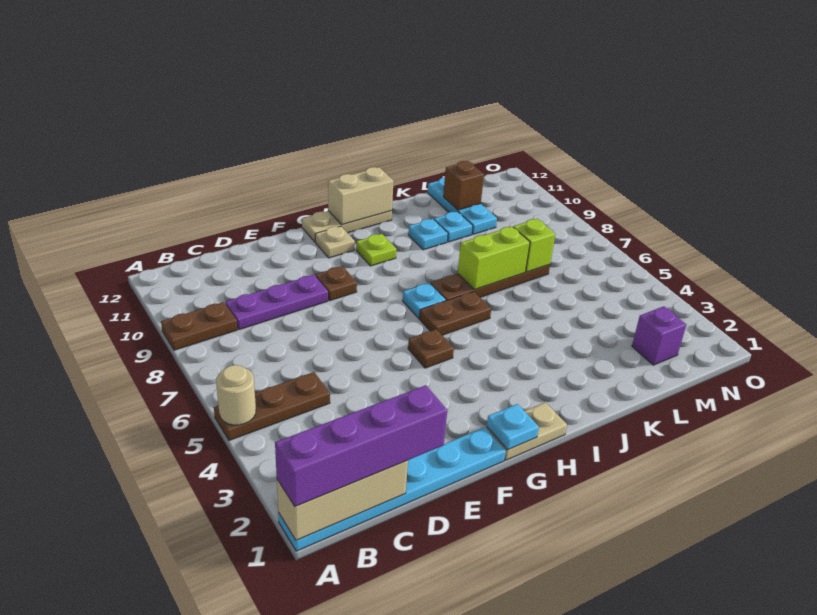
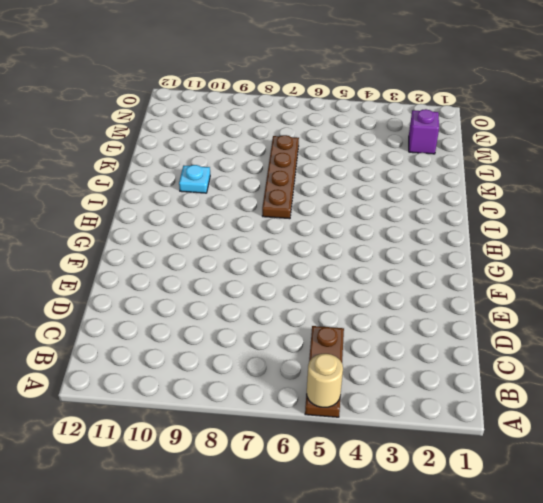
none -> cyan 1x6 plate [278,427,506,551]
none -> brown 1x2 plate [161,302,237,350]
none -> purple 1x3 plate [226,275,328,330]

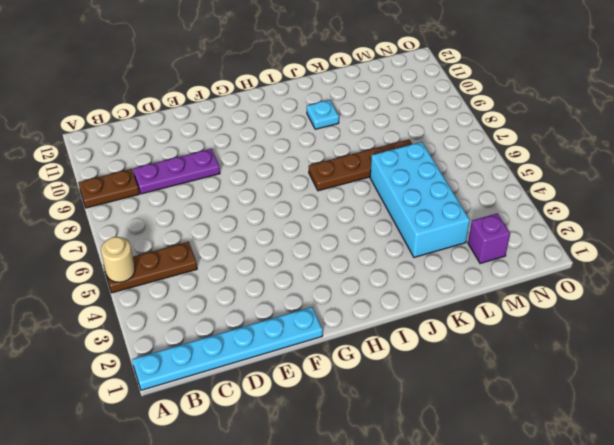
cyan 2x4 brick [370,142,470,257] -> none
none -> brown 1x1 plate [316,266,357,301]
none -> tan 1x2 plate [486,402,567,460]
none -> brown 1x1 plate [408,329,454,368]

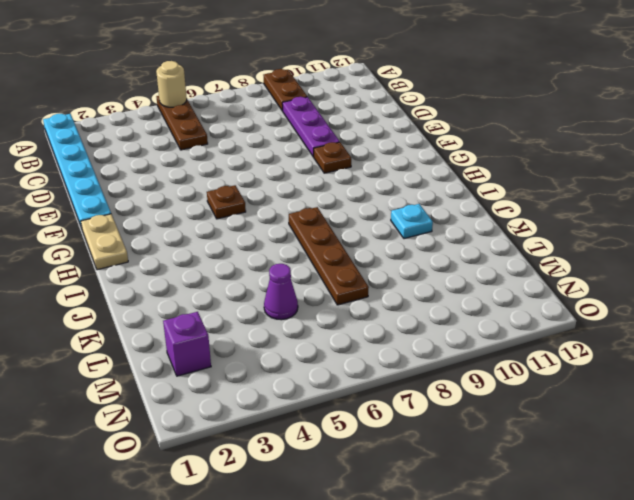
purple 1x1 cone [264,264,298,320] -> none
none -> tan 1x1 plate [315,226,355,258]
none -> tan 1x3 plate [302,211,392,242]
none -> brown 1x2 plate [419,291,491,335]

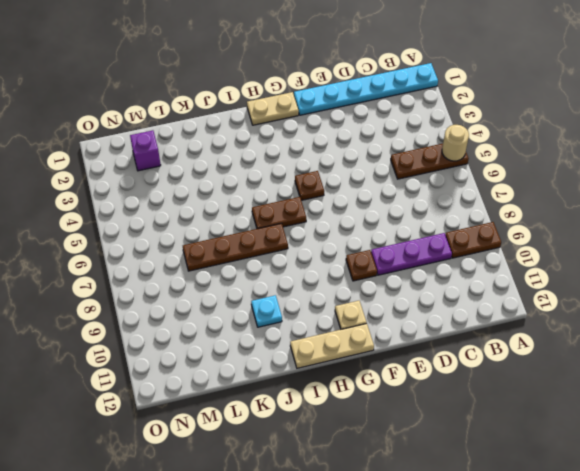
none -> cyan 1x1 plate [403,283,446,318]
none -> lime 1x1 plate [356,234,396,266]
none -> cyan 1x1 plate [434,212,473,242]

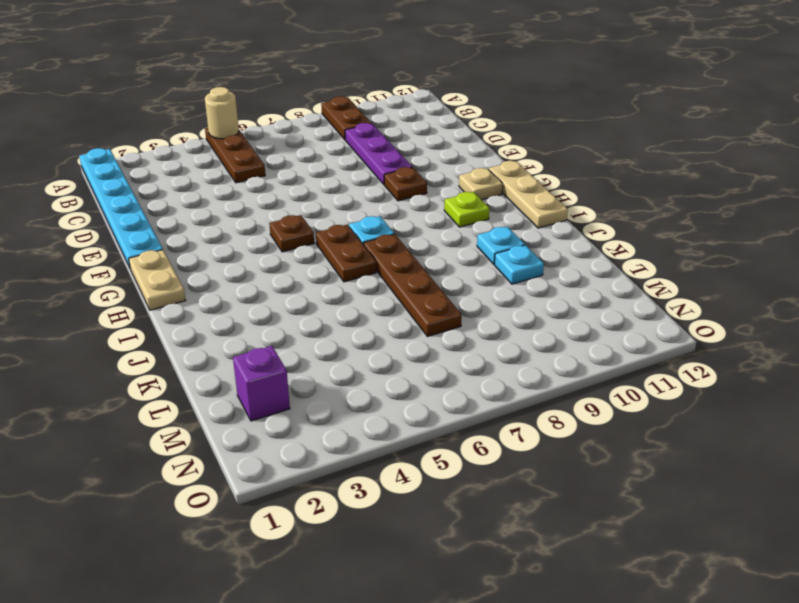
none -> cyan 1x3 plate [428,177,497,234]
none -> tan 1x3 brick [277,460,408,540]
none -> cyan 1x1 plate [487,404,539,450]

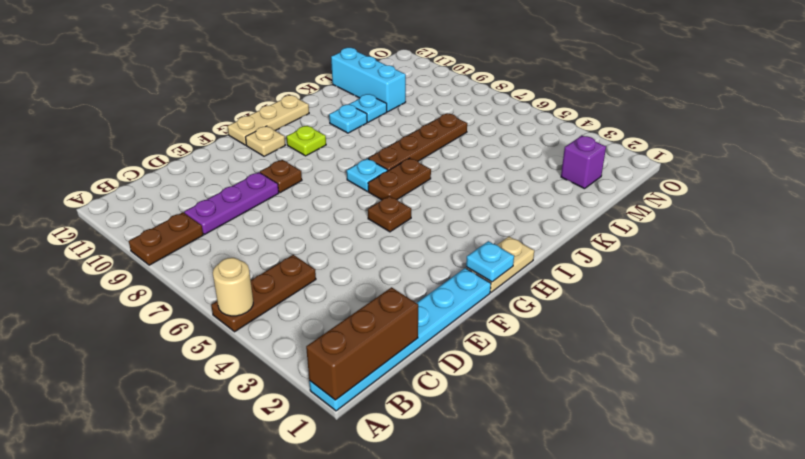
brown 1x3 brick [306,287,418,400] -> tan 1x3 brick [277,460,408,540]
cyan 1x3 brick [331,48,406,112] -> cyan 1x3 plate [428,177,497,234]
none -> tan 1x2 brick [328,167,393,225]
none -> lime 1x2 brick [458,227,530,290]
none -> lime 1x1 brick [513,219,555,272]

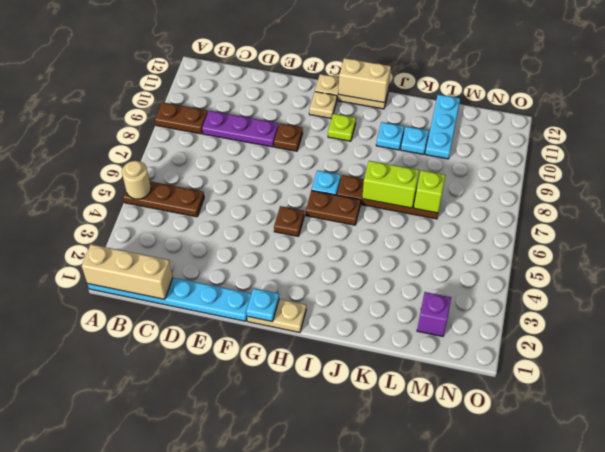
none -> brown 1x1 brick [443,161,484,210]
none -> purple 1x4 brick [275,385,447,507]

